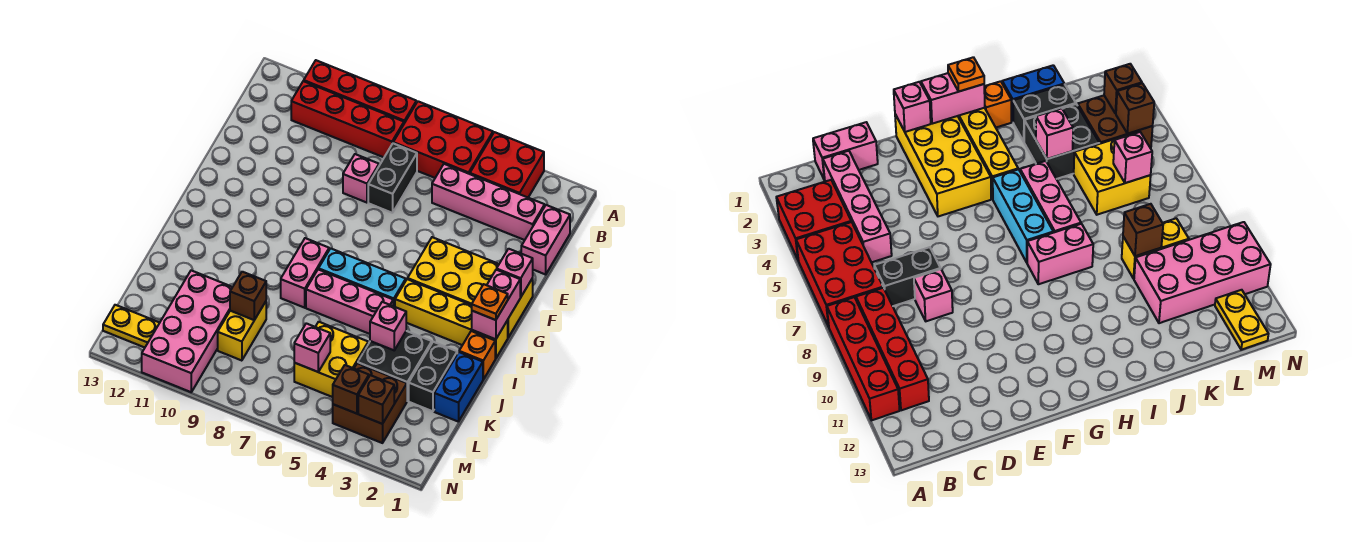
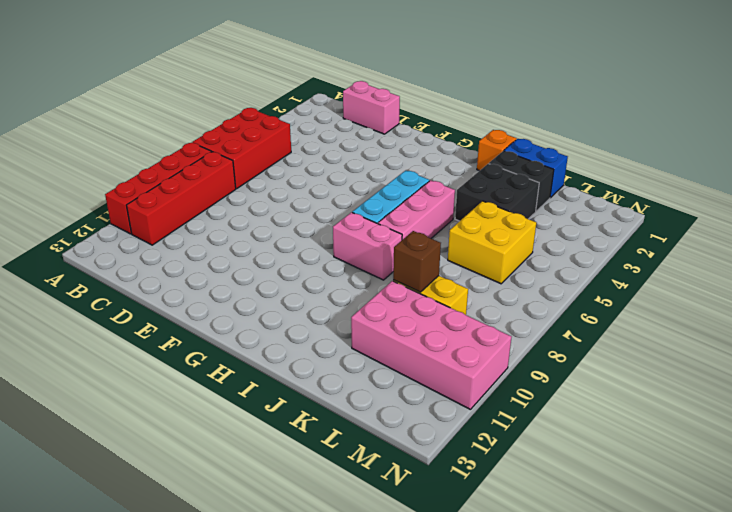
none -> red 2x2 brick [470,132,544,197]
none -> pink 1x4 brick [432,164,545,240]
none -> black 1x2 brick [368,143,417,213]
none -> pink 1x1 brick [343,154,379,203]

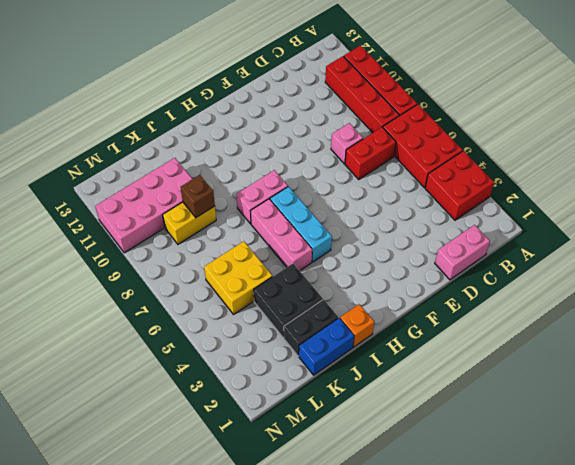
red 1x2 brick [345,127,396,179] -> black 1x2 brick [368,143,417,213]
none -> pink 1x4 brick [432,164,545,240]
none -> yellow 2x4 brick [408,237,533,337]
none -> yellow 1x4 brick [395,279,508,359]
none -> brown 2x2 brick [333,363,407,443]

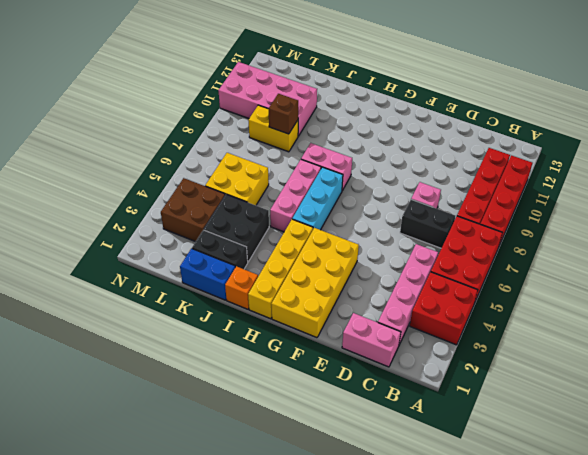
none -> yellow 1x2 plate [103,305,159,348]
none -> pink 1x1 brick [497,249,533,297]
none -> pink 1x2 brick [472,270,520,339]
none -> pink 1x1 brick [370,302,406,350]

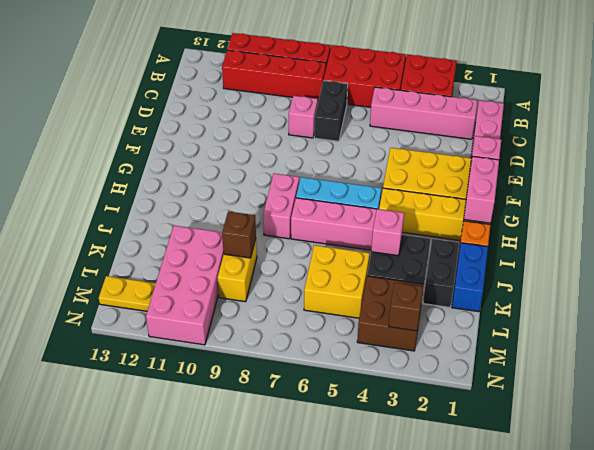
none -> pink 1x1 brick [294,323,330,372]
none -> brown 1x1 brick [333,365,369,414]
none -> orange 1x1 plate [472,284,508,320]

